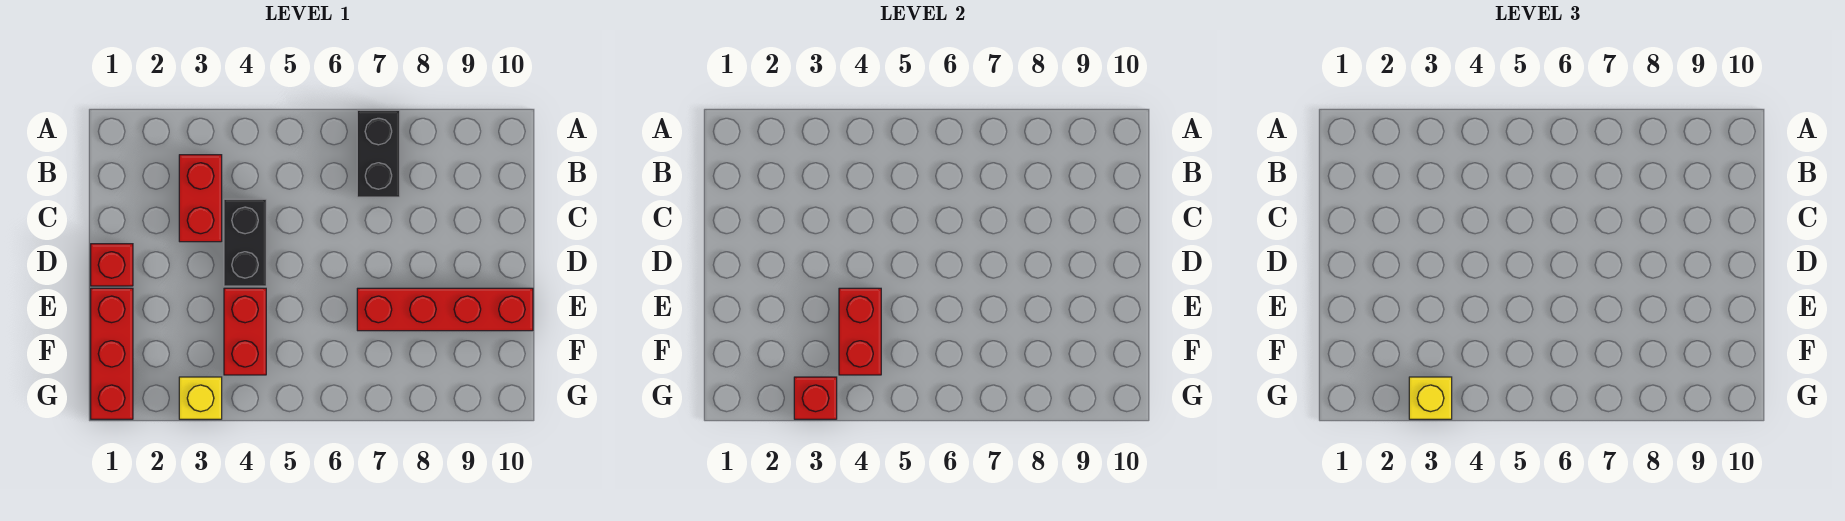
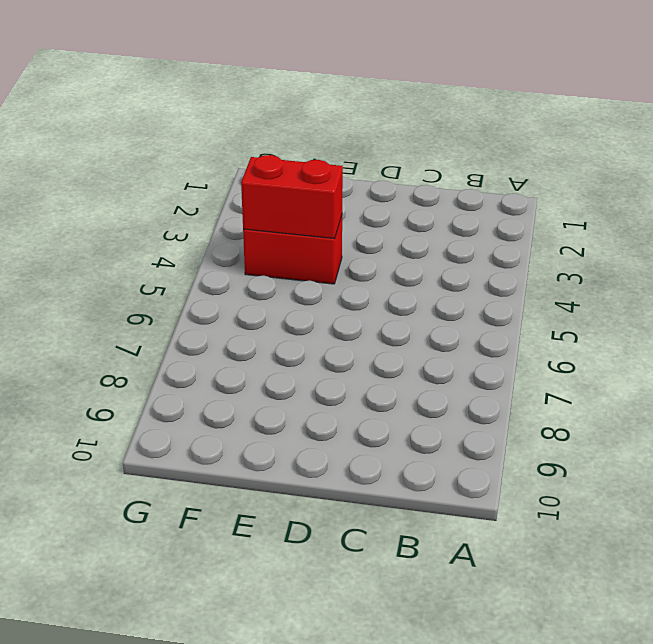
none -> black 1x2 brick [357,110,400,197]
none -> red 1x2 brick [179,155,222,242]

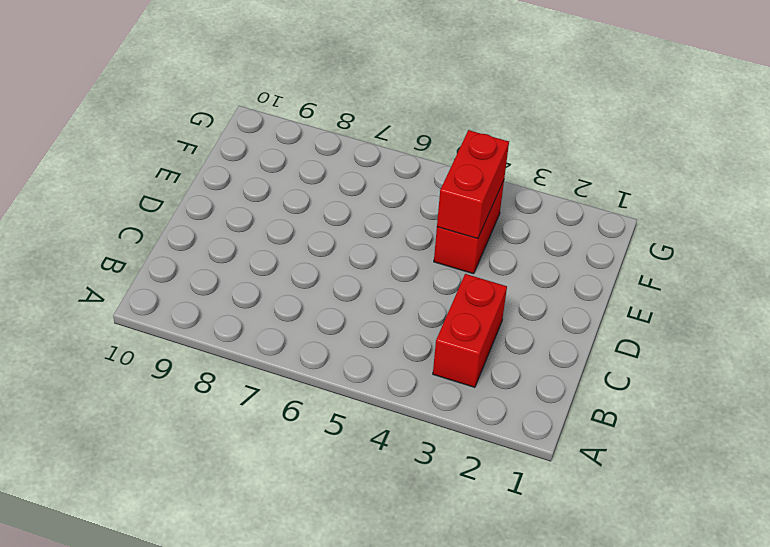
none -> black 1x2 brick [357,110,400,197]
none -> black 1x2 brick [224,199,266,286]

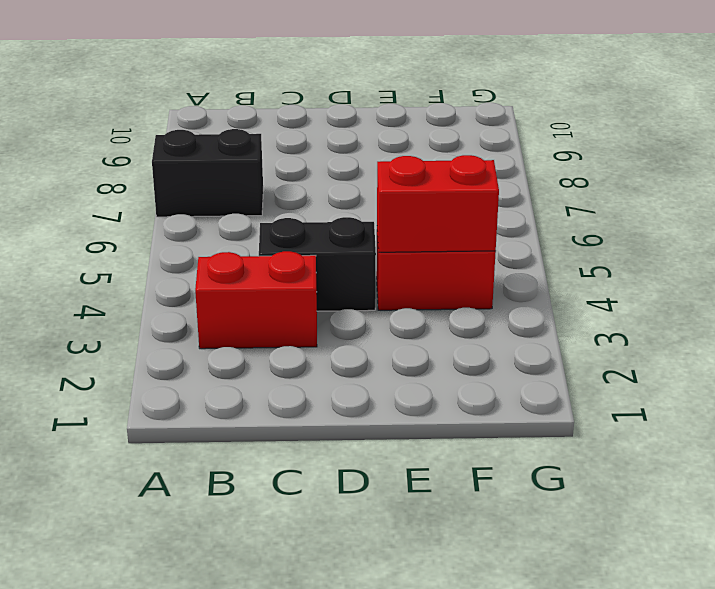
none -> red 1x1 brick [91,244,133,286]
none -> red 1x3 brick [91,288,133,419]

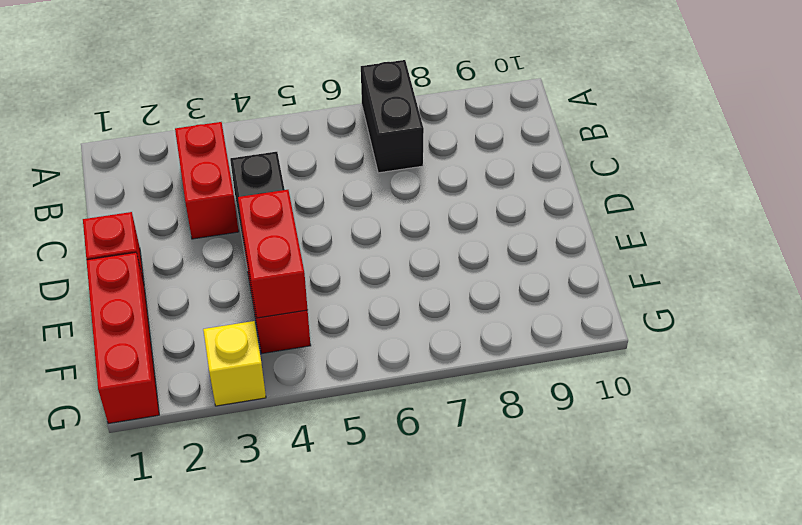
none -> red 1x4 brick [357,288,533,331]
none -> red 1x1 brick [794,377,837,419]

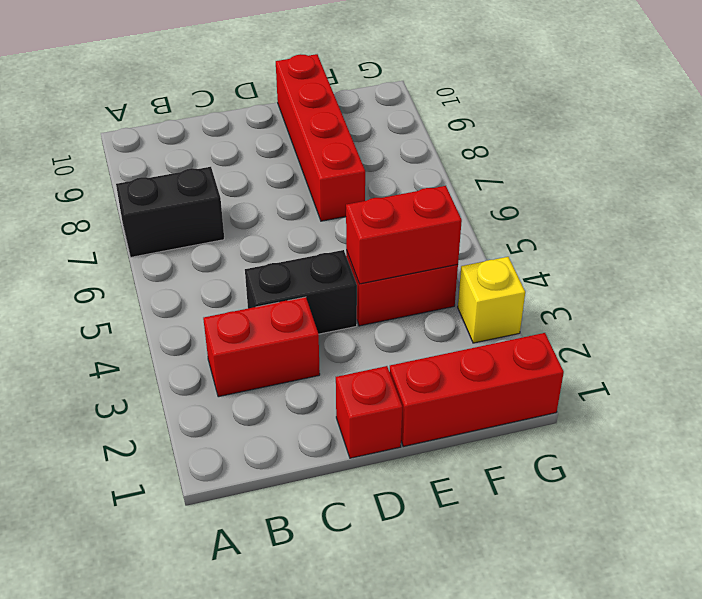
none -> red 1x1 brick [794,377,837,419]
none -> yellow 1x1 brick [1409,377,1452,419]

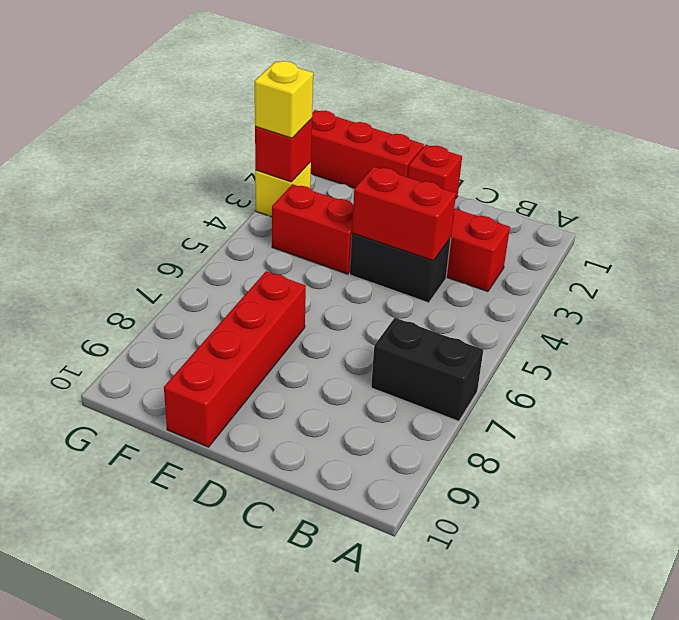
red 1x2 brick [352,167,456,260] -> red 1x2 brick moved to [839,288,881,375]

